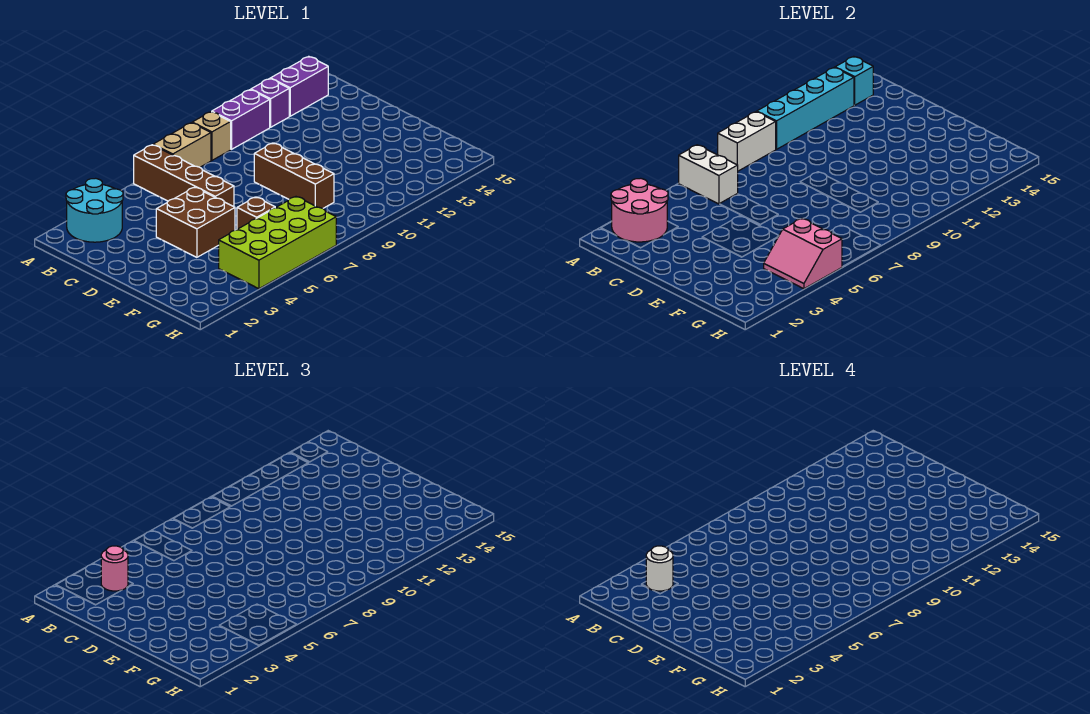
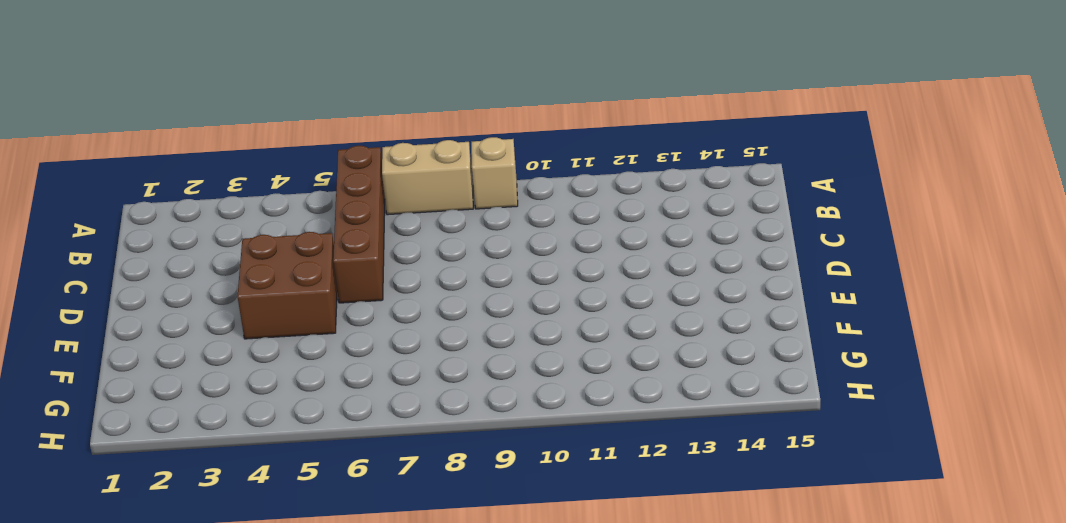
none -> cyan 2x2 round brick [66,178,123,242]
none -> purple 1x2 brick [212,90,270,149]
none -> purple 1x1 brick [251,79,289,127]

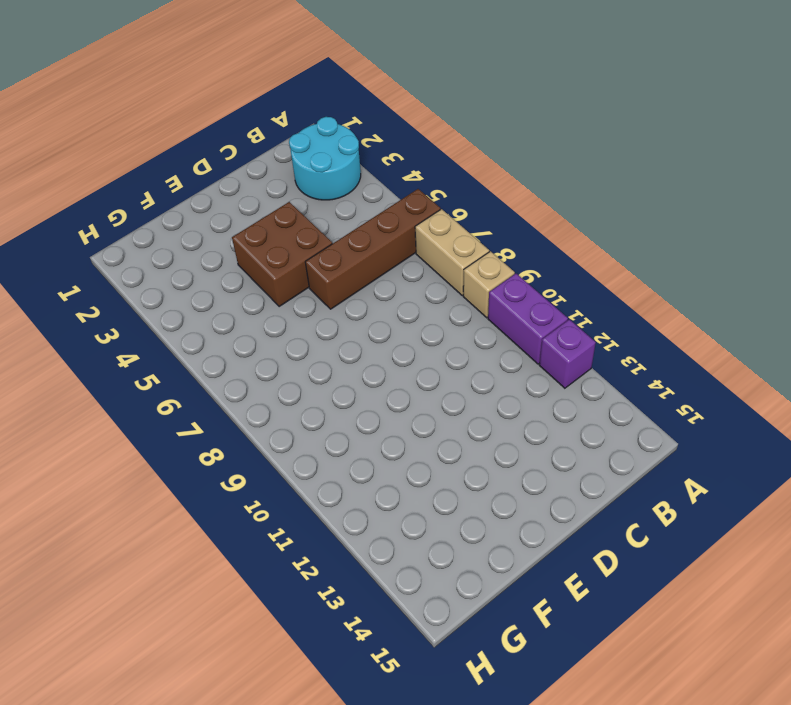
none -> purple 1x2 brick [271,56,328,116]
none -> brown 1x3 brick [254,143,334,208]
none -> brown 1x1 brick [237,197,275,229]

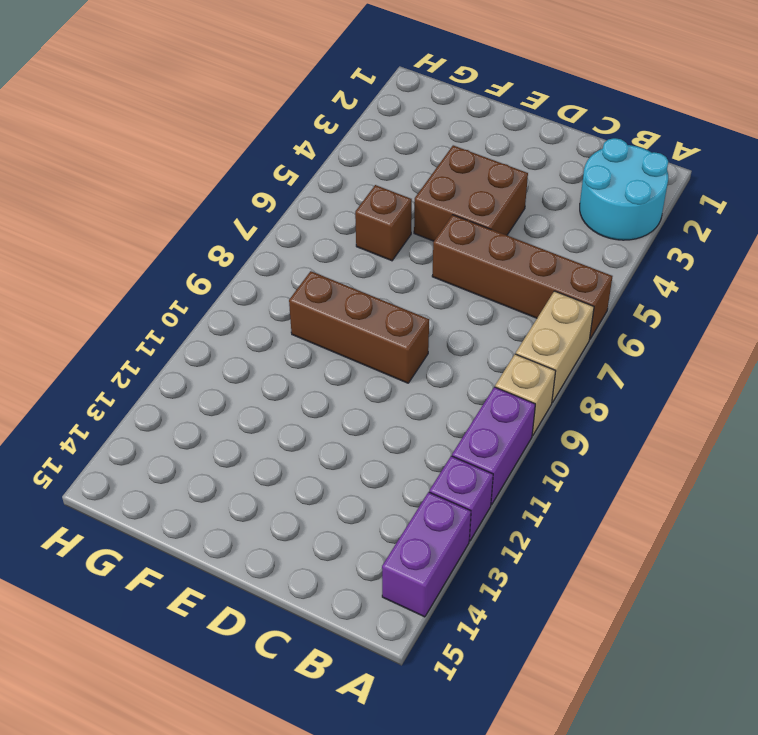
none -> lime 2x4 brick [219,197,336,289]
none -> pink 2x2 round brick [611,178,668,242]
none -> white 1x2 brick [679,145,738,204]

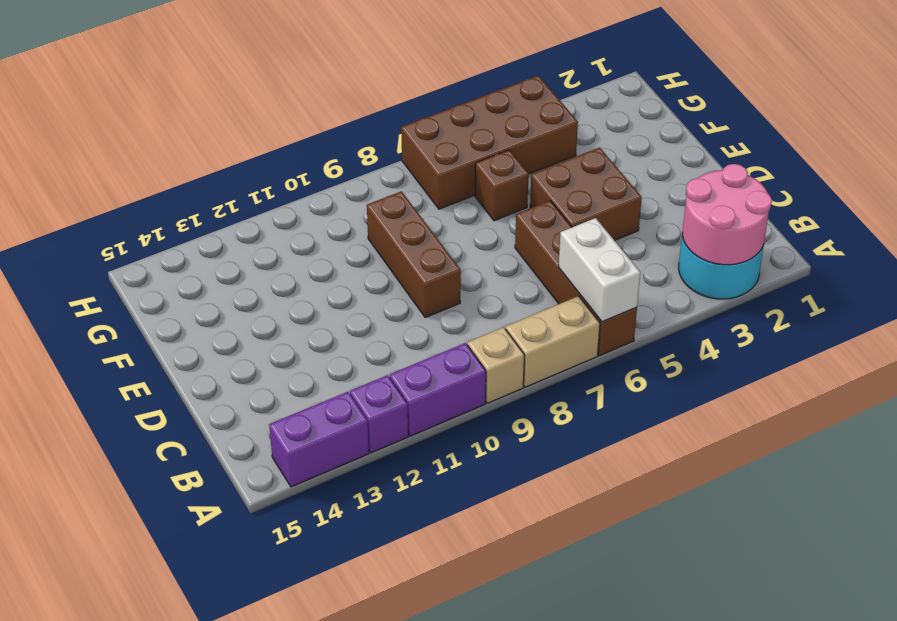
brown 2x4 brick [401,76,578,209] -> lime 2x4 brick [219,197,336,289]
none -> white 1x2 brick [718,112,776,171]
none -> cyan 1x4 brick [757,68,854,149]
none -> cyan 1x1 brick [835,56,873,105]

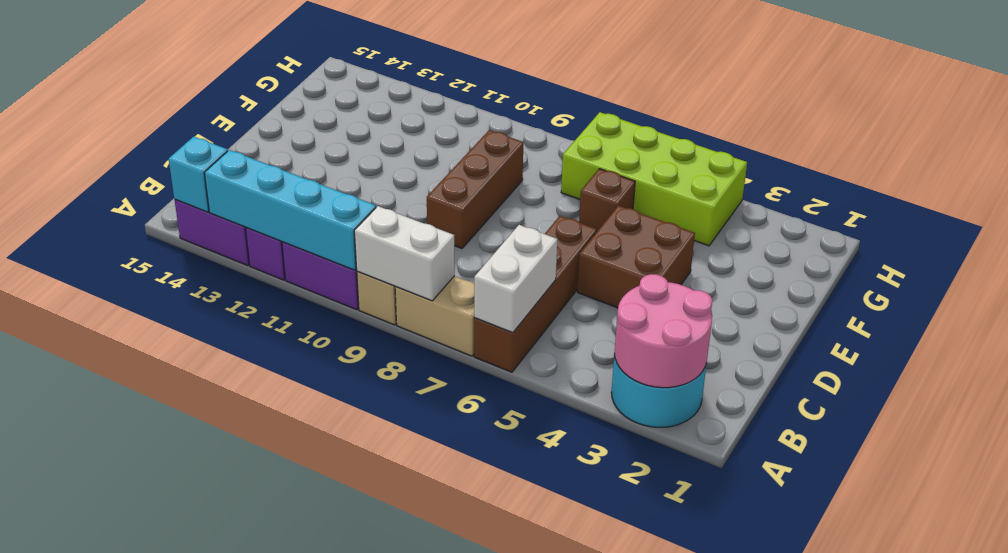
none -> pink 2x2 slope [764,219,842,289]
none -> pink 1x1 round brick [101,546,128,591]
none -> white 1x1 round brick [646,546,673,591]

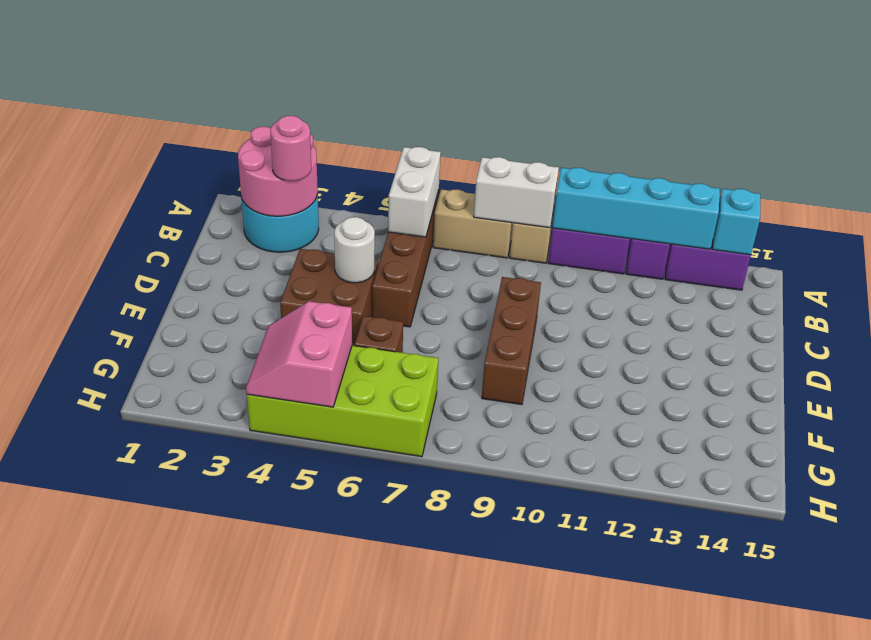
white 1x1 round brick [334,217,375,283] -> white 1x1 round brick moved to [646,546,673,591]

